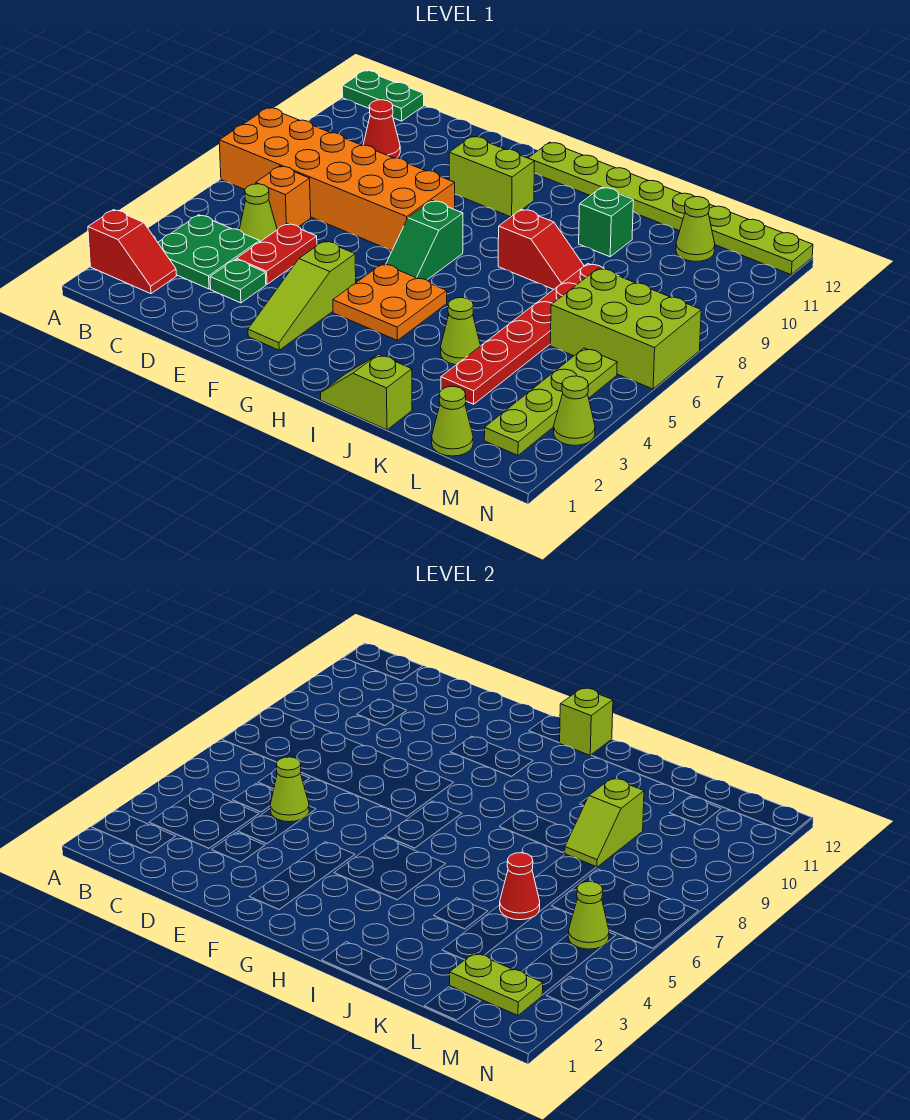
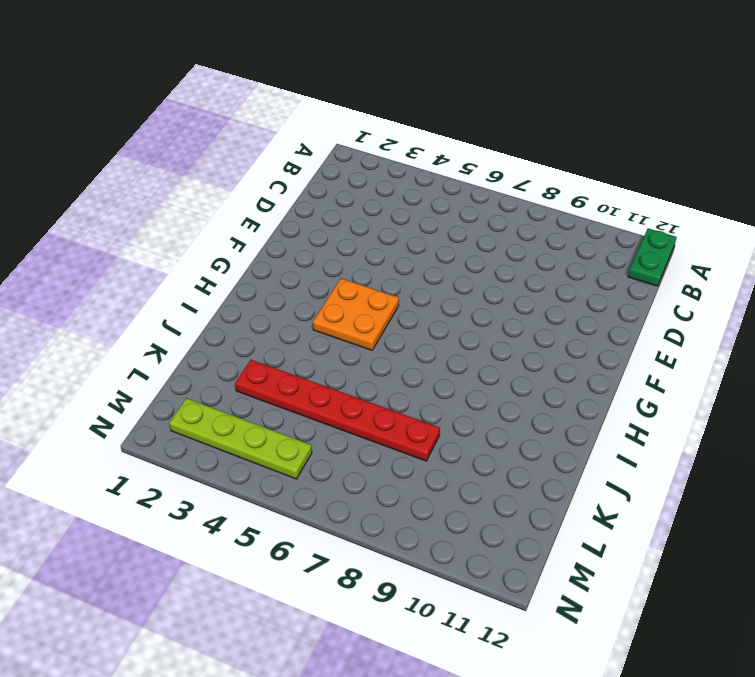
none -> red 1x2 slope [88,210,176,294]
none -> orange 2x6 brick [219,108,455,251]
none -> green 2x2 plate [158,215,260,289]
none -> lime 1x1 cone [239,184,277,242]

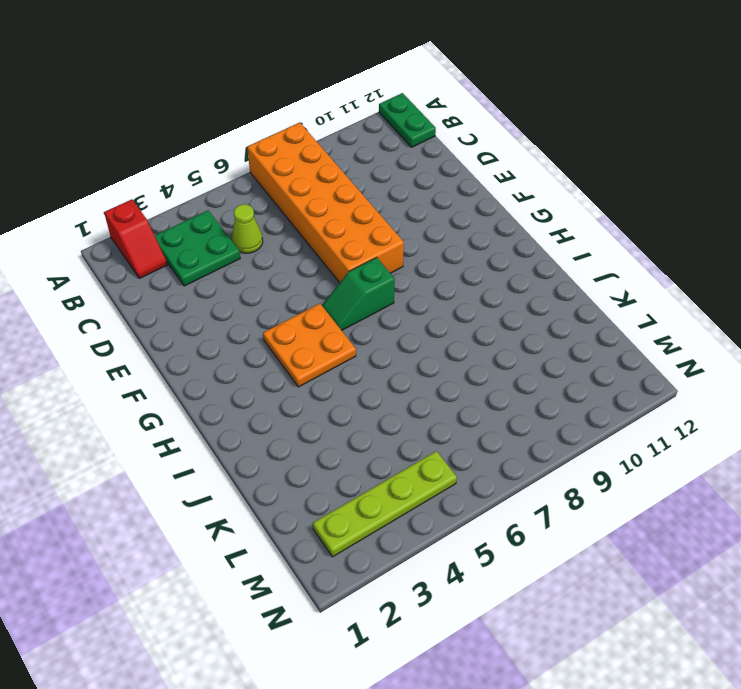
none -> orange 1x1 brick [256,166,311,230]
none -> red 1x1 cone [363,100,400,158]
none -> green 1x1 plate [210,259,266,303]
none -> red 1x2 plate [236,223,317,284]

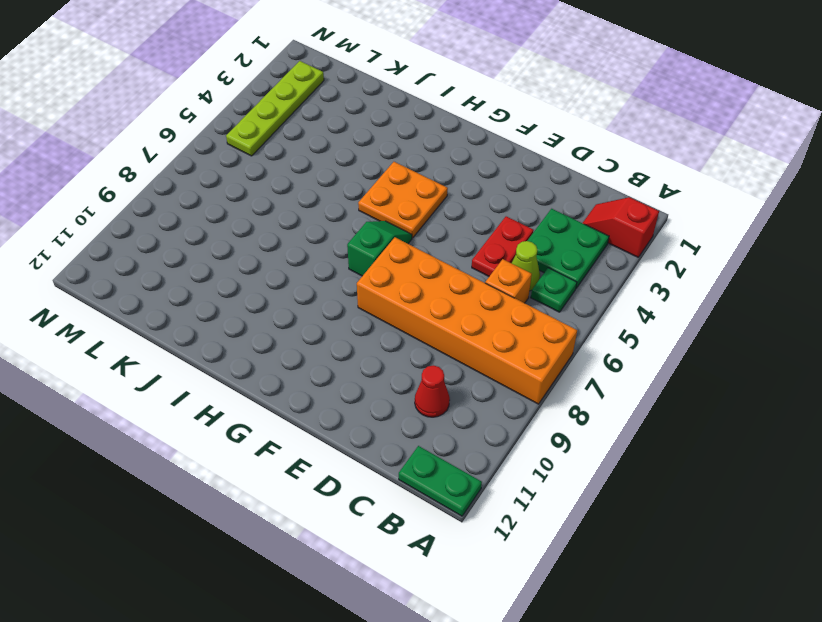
green 1x1 plate [531,268,577,312] -> green 1x1 plate moved to [210,259,266,303]
none -> lime 1x3 slope [248,241,356,350]
none -> lime 1x2 brick [449,136,534,217]
none -> lime 1x8 plate [529,142,813,274]
none -> lime 1x2 slope [321,354,412,430]

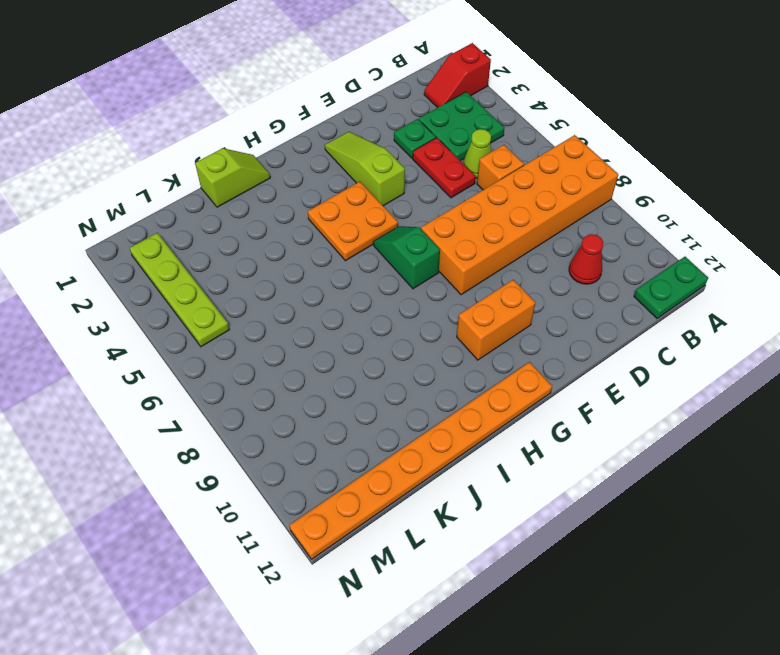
orange 1x2 brick [457,280,536,360] -> lime 1x2 brick [449,136,534,217]
orange 1x8 plate [289,362,552,559] -> lime 1x8 plate [529,142,813,274]
none -> red 1x2 slope [498,209,584,289]
none -> lime 1x1 cone [441,298,481,365]
none -> green 1x1 brick [579,187,633,257]
none -> red 1x6 plate [441,263,604,404]

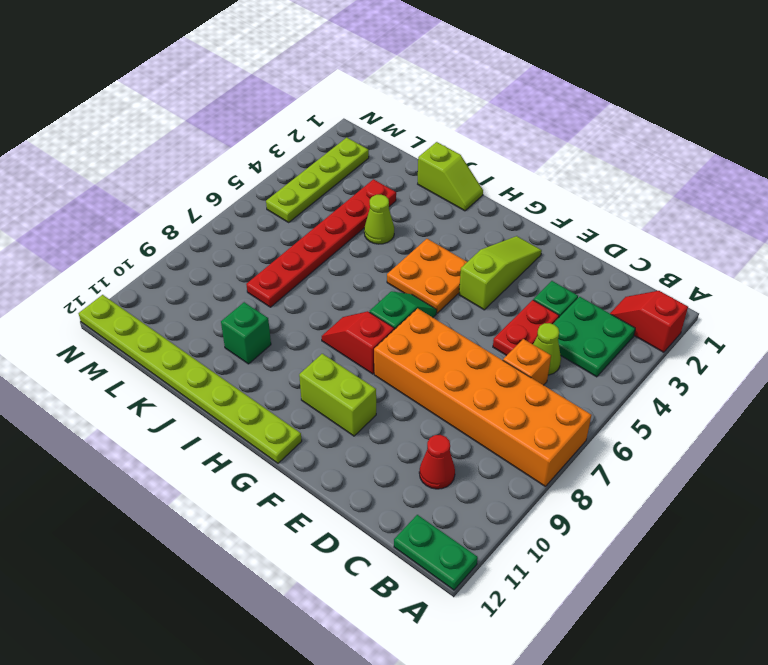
red 1x2 slope [322,311,394,374] -> red 1x2 slope moved to [498,209,584,289]
none -> lime 1x1 cone [432,386,473,456]
none -> lime 2x3 brick [550,268,701,389]
none -> lime 1x1 cone [676,197,715,262]
none -> lime 1x1 cone [554,376,595,445]

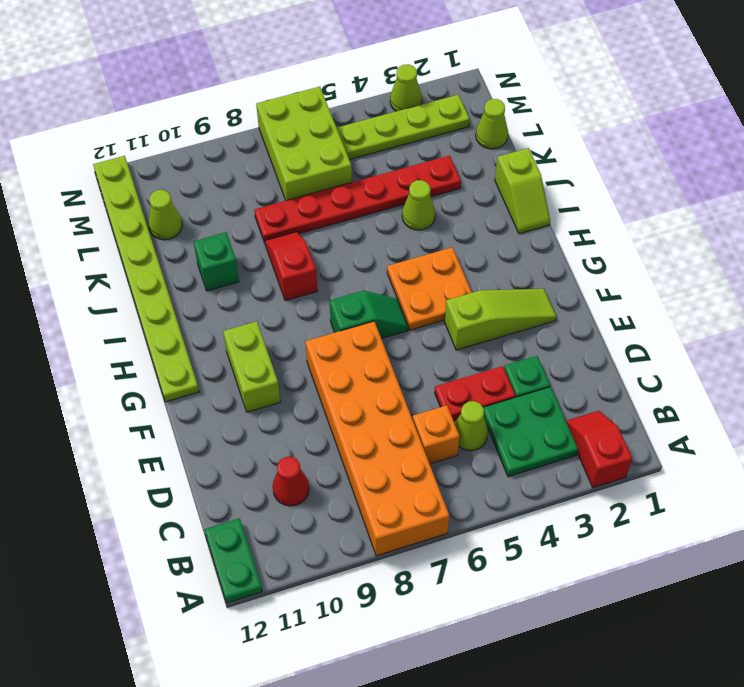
none -> lime 1x1 cone [270,757,309,822]
none -> lime 1x1 brick [560,688,613,755]
none -> red 1x1 cone [500,853,540,920]
none -> lime 1x2 slope [565,778,644,867]

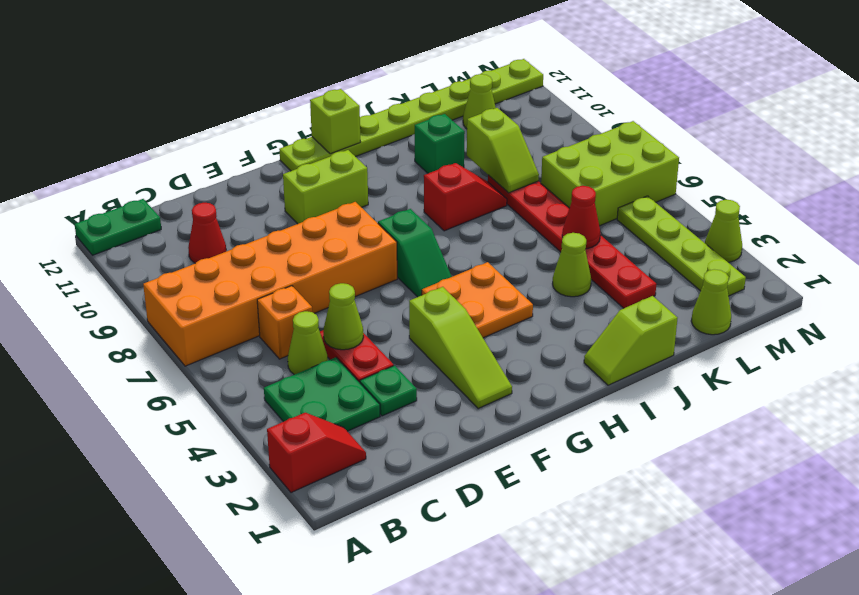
none -> lime 1x2 plate [450,953,543,1016]
none -> lime 1x1 cone [568,882,609,949]

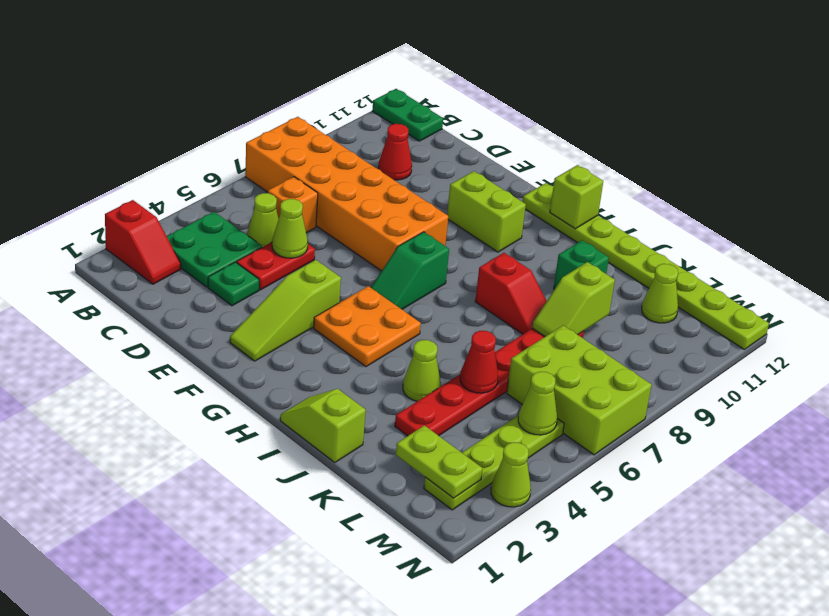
none -> lime 1x1 cone [432,386,473,456]

